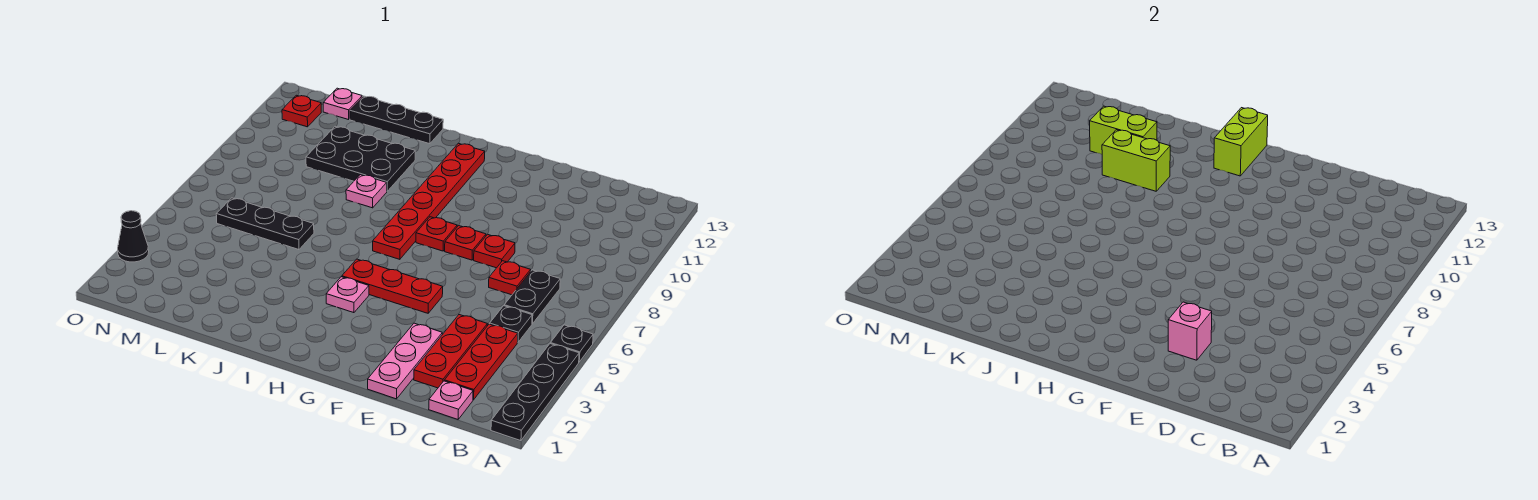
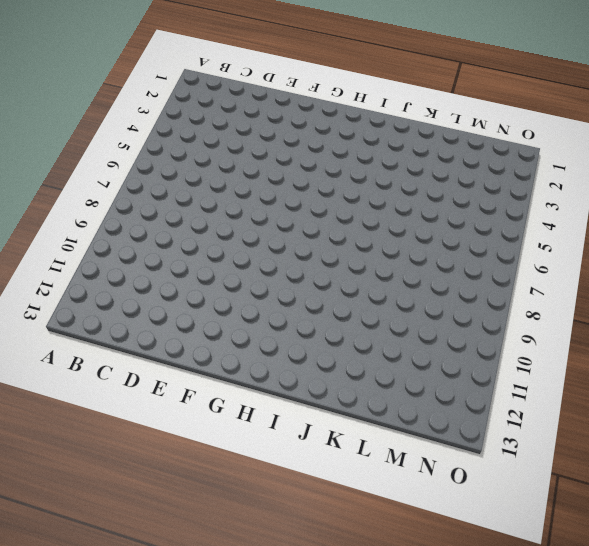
none -> black 1x4 plate [491,344,579,441]
none -> black 1x1 plate [551,325,593,362]
none -> pink 1x1 plate [429,381,473,419]

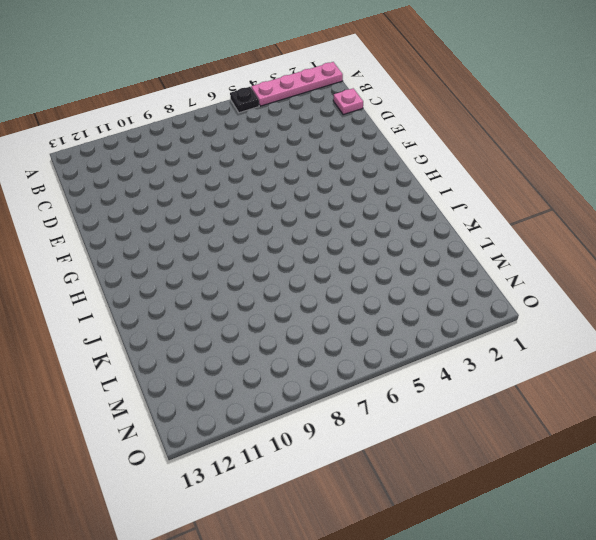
pink 1x4 plate [251,62,343,106] -> black 1x4 plate [491,344,579,441]
none -> red 1x3 plate [444,324,518,400]
none -> black 1x1 plate [490,306,532,342]
none -> black 1x2 plate [504,270,560,324]

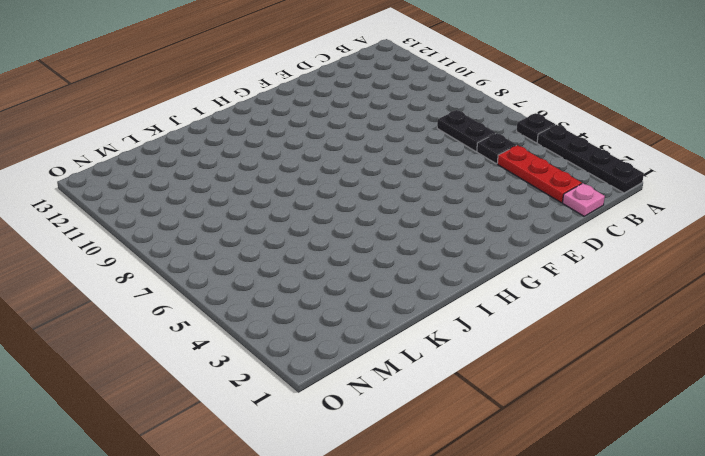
none -> red 1x3 plate [414,315,487,388]
none -> red 1x1 plate [489,261,531,295]
none -> pink 1x3 plate [368,323,442,399]

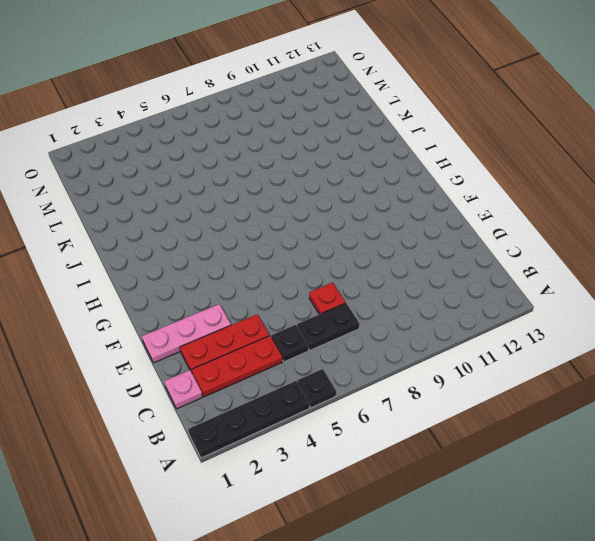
none -> red 1x1 plate [474,234,515,268]
none -> red 1x3 plate [342,259,443,313]
none -> red 1x1 plate [445,226,486,260]

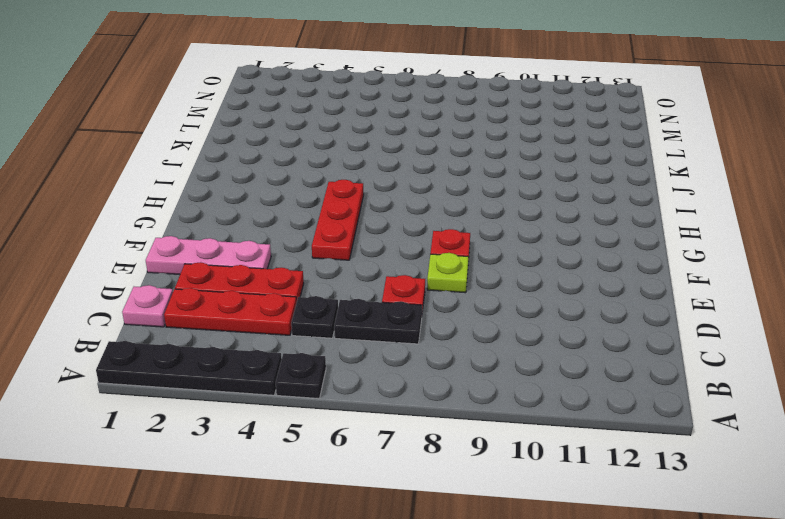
lime 1x1 plate [427,253,469,293] -> red 1x1 plate [474,234,515,268]
none -> red 1x1 plate [416,217,457,251]
none -> pink 1x1 plate [326,277,369,313]
none -> red 1x6 plate [373,143,485,259]

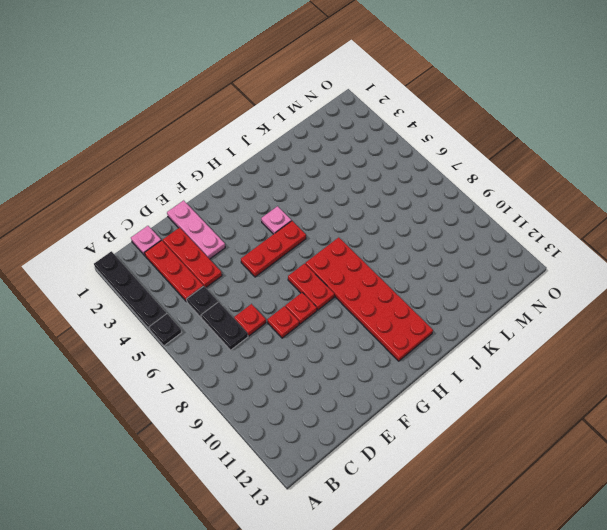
red 1x2 plate [288,264,334,310] -> red 1x1 plate [416,217,457,251]
red 2x6 plate [305,237,433,361] -> red 1x6 plate [373,143,485,259]
none -> pink 1x1 plate [346,174,387,208]
none -> black 2x3 plate [306,127,415,191]
none -> black 1x3 plate [350,96,443,144]

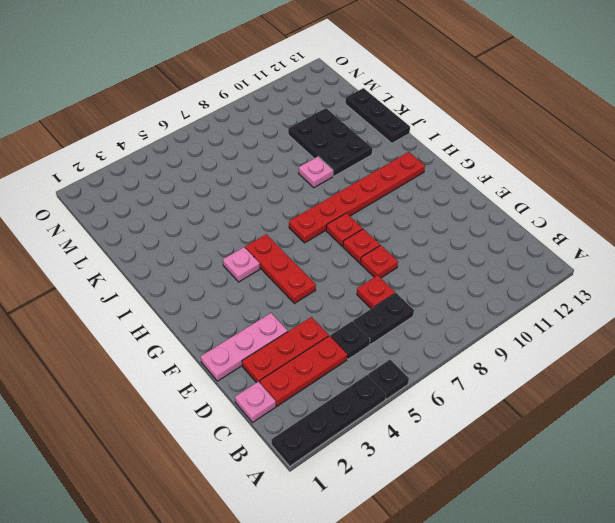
none -> black 1x3 plate [216,198,314,250]
none -> pink 1x1 plate [323,88,362,120]
none -> red 1x1 plate [282,95,321,127]

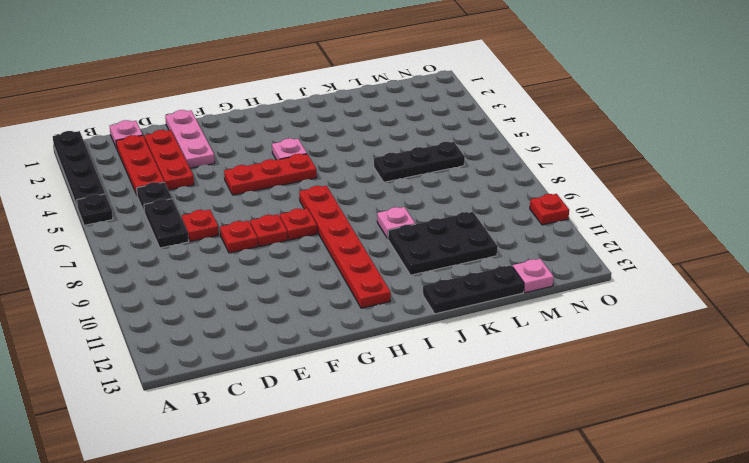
red 1x1 plate [530,194,569,225] -> red 1x1 plate moved to [282,95,321,127]
none -> black 1x1 cone [118,211,149,262]
none -> pink 1x1 brick [1168,302,1212,360]
none -> lime 1x2 brick [1214,108,1268,176]

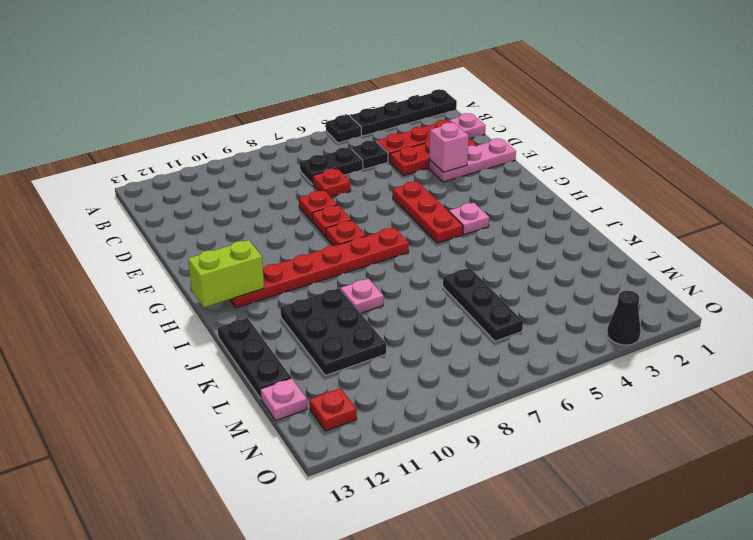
none -> lime 1x2 brick [1102,130,1170,191]
none -> lime 1x2 brick [1090,106,1157,154]

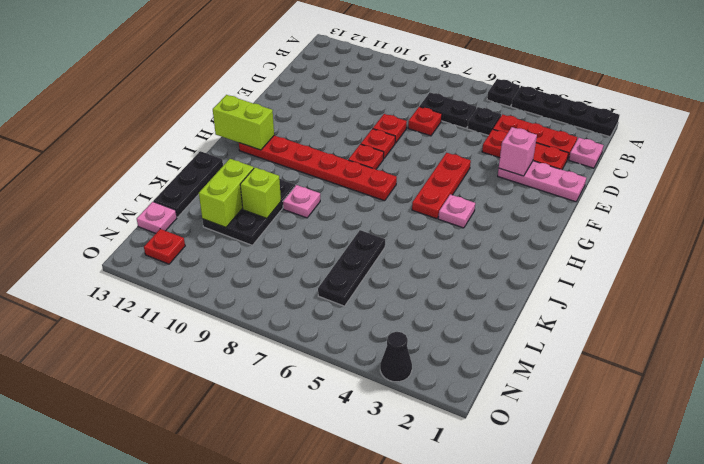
lime 1x1 brick [240,167,281,218] -> lime 1x2 brick [1102,130,1170,191]

